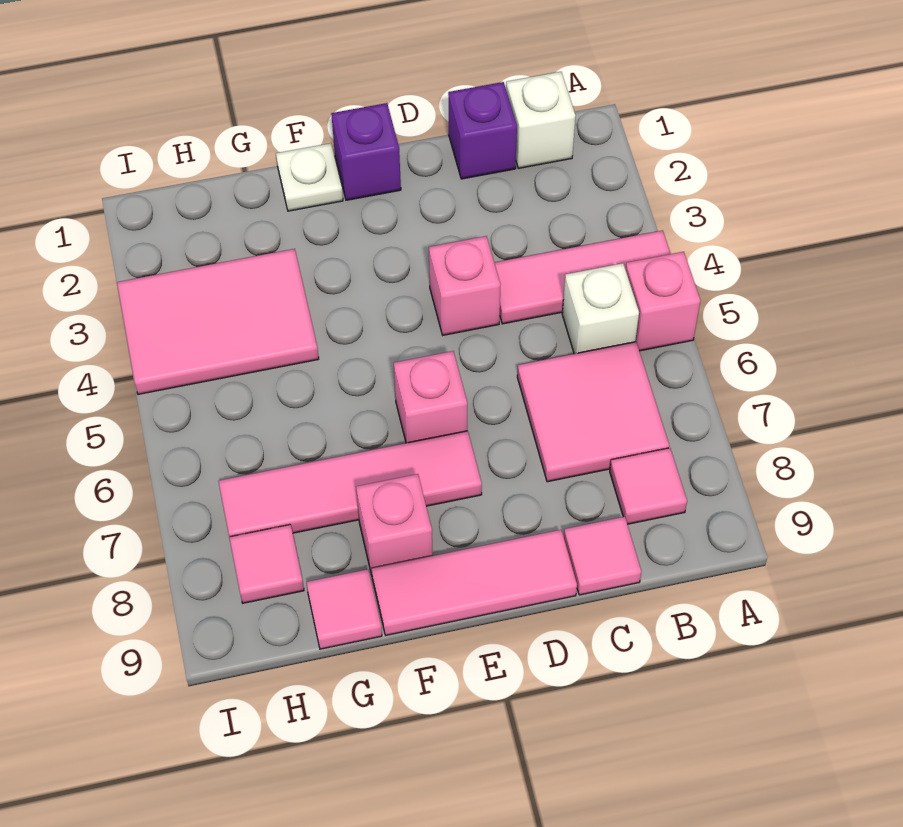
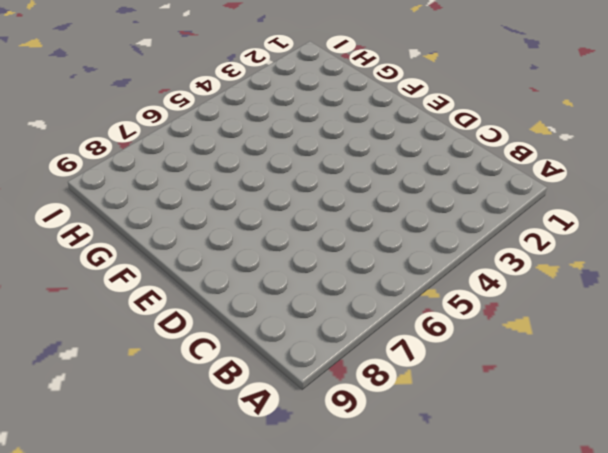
none -> pink 1x3 tile [494,230,671,324]
none -> pink 1x1 brick [625,252,700,351]
none -> white 1x1 brick [506,72,576,168]

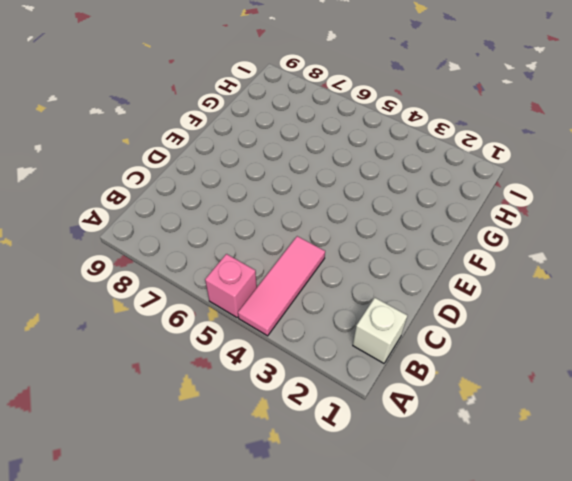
none -> white 1x1 brick [562,263,639,354]
none -> pink 2x2 tile [517,342,669,482]
none -> pink 1x1 tile [610,448,687,524]

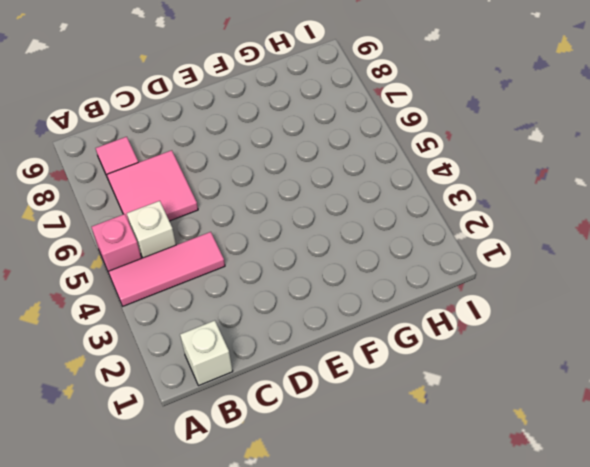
none -> purple 1x1 brick [448,82,517,179]
none -> pink 1x1 tile [564,517,642,595]
none -> pink 1x1 brick [429,236,501,335]

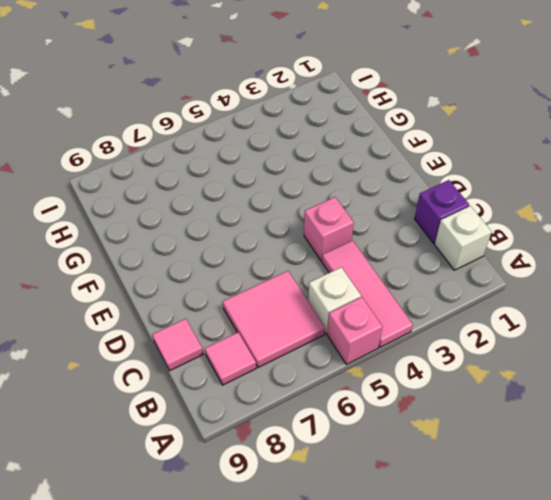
none -> pink 1x3 tile [372,530,577,635]
none -> purple 1x1 brick [331,103,401,200]
none -> pink 1x1 brick [394,351,467,443]

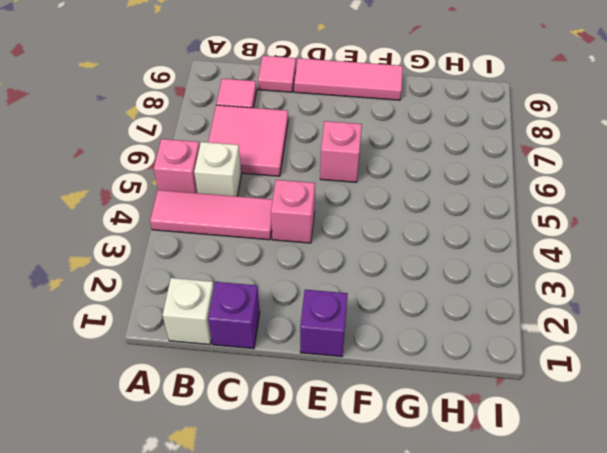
none -> pink 1x4 tile [218,431,482,537]
none -> white 1x1 plate [276,143,343,211]
none -> pink 1x1 brick [356,474,433,575]

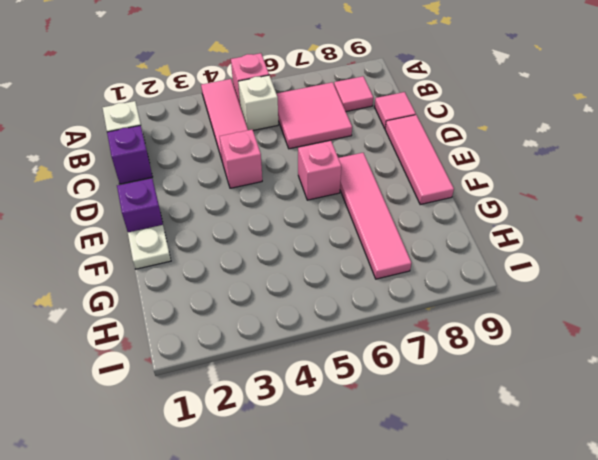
none -> pink 1x1 brick [356,474,433,575]
none -> pink 2x3 tile [117,249,319,394]
none -> pink 1x1 tile [306,569,382,649]

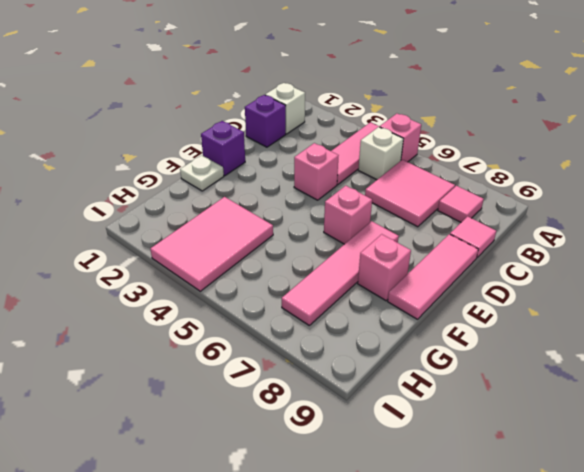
none -> pink 1x1 tile [306,569,382,649]
none -> pink 1x1 tile [229,525,304,603]

